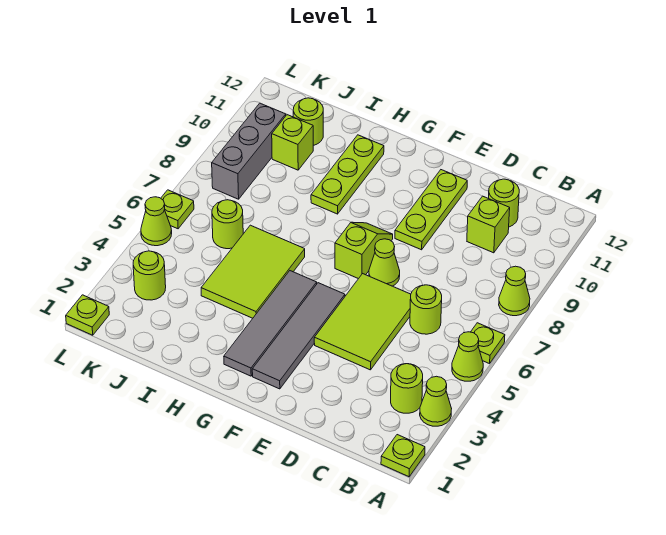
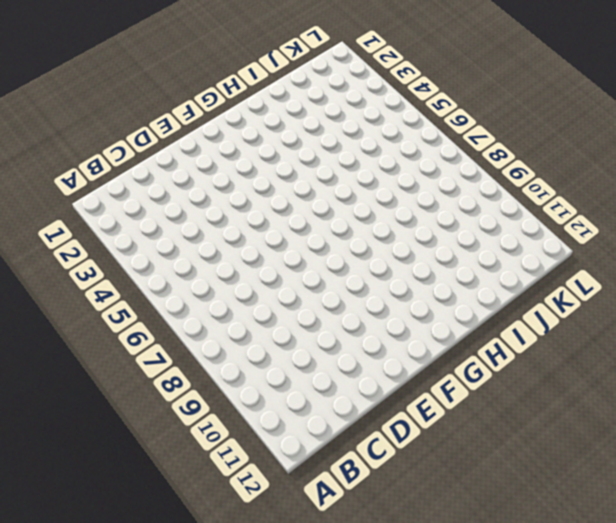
none -> lime 1x1 plate [381,435,425,477]
none -> lime 1x1 cone [420,376,452,426]
none -> lime 1x1 cone [452,332,483,381]

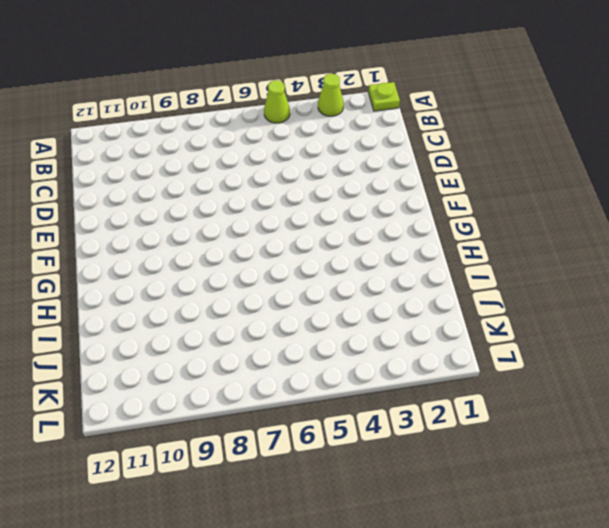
none -> lime 1x1 plate [471,323,505,364]
none -> lime 1x1 cone [499,266,530,316]
none -> lime 1x1 round brick [391,364,423,413]

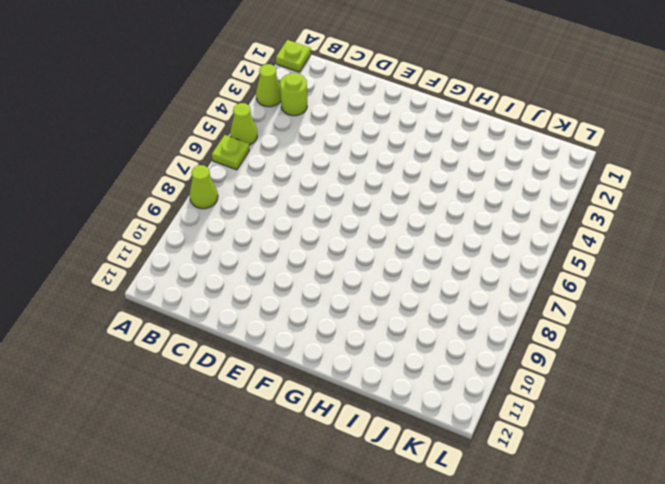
none -> lime 1x1 round brick [410,285,442,334]
none -> lime 1x1 brick [467,196,510,253]
none -> lime 1x1 round brick [488,179,519,227]

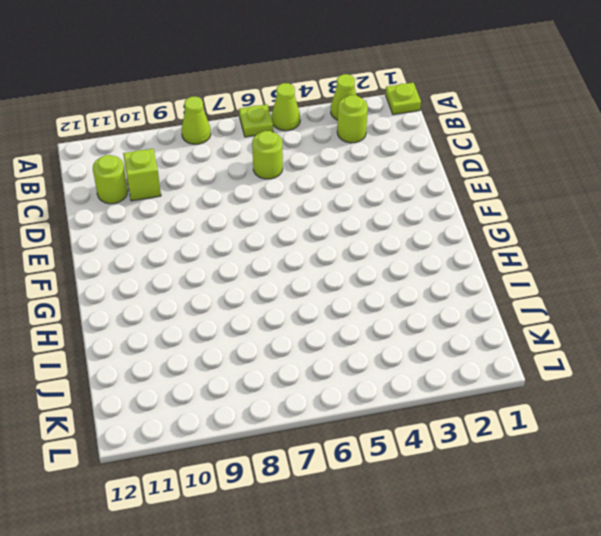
none -> lime 2x3 tile [314,274,411,370]
none -> lime 1x1 cone [369,239,400,286]
none -> lime 1x3 plate [395,170,467,250]

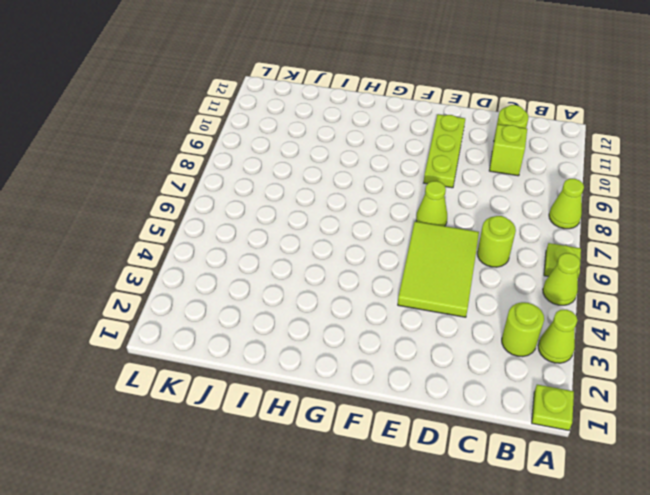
none -> grey 1x4 tile [252,283,345,389]
none -> lime 1x2 slope [335,222,393,279]
none -> grey 1x4 tile [224,271,317,376]

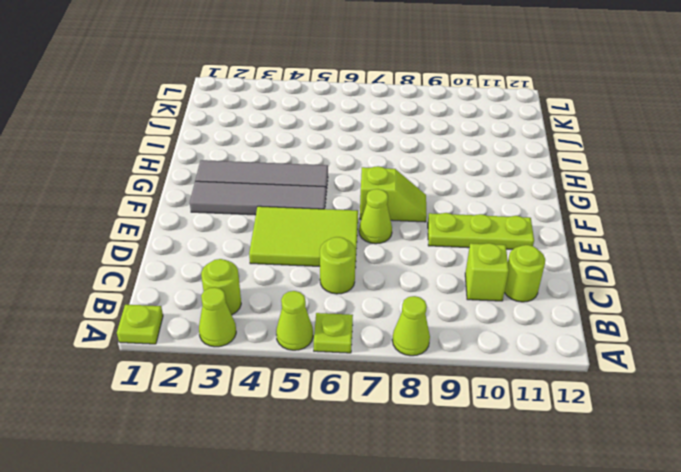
none -> lime 2x3 tile [201,225,305,318]
none -> lime 1x3 plate [311,135,384,214]
none -> lime 1x1 round brick [212,200,243,249]

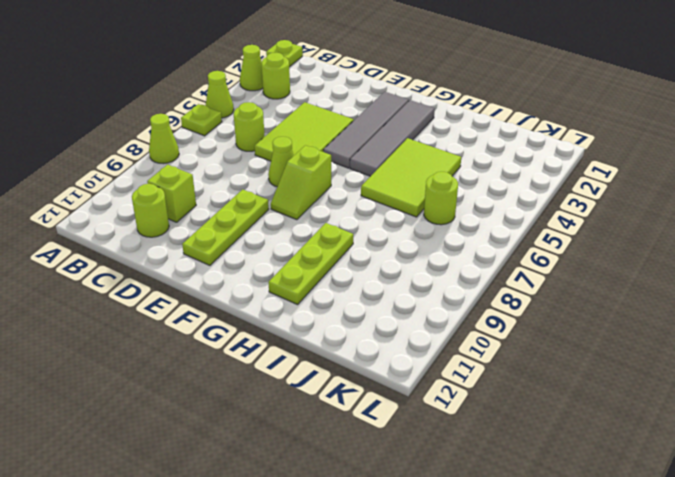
none -> lime 1x1 brick [272,115,313,170]
none -> lime 1x1 round brick [293,98,323,145]
none -> lime 1x1 round brick [133,251,166,300]

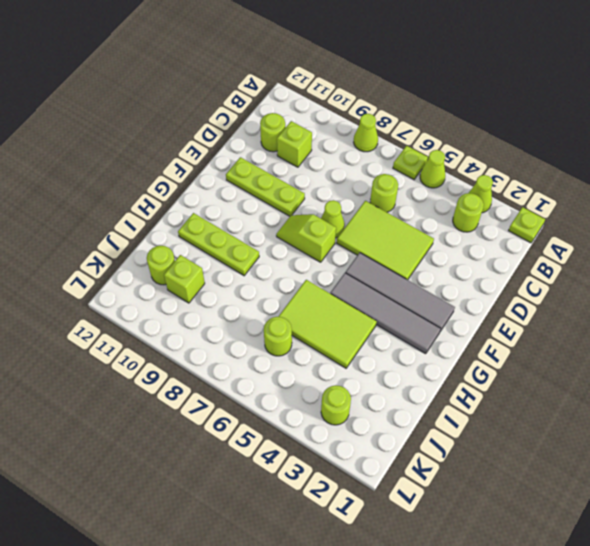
none -> grey 1x3 brick [212,103,286,199]
none -> lime 1x1 plate [66,295,109,335]
none -> lime 1x1 cone [141,197,172,246]

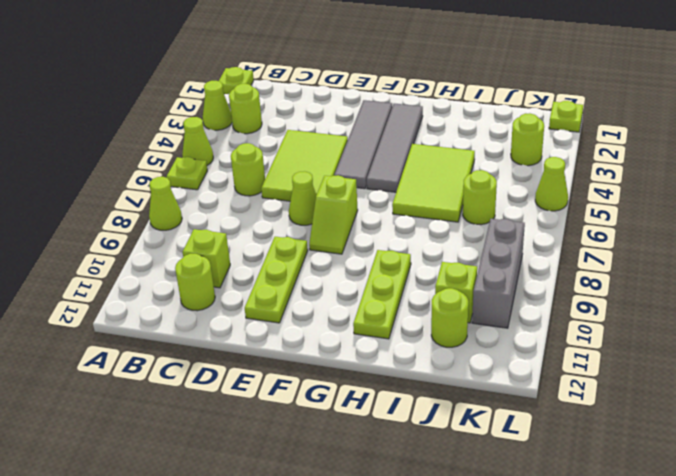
none -> lime 1x1 plate [161,190,194,229]

